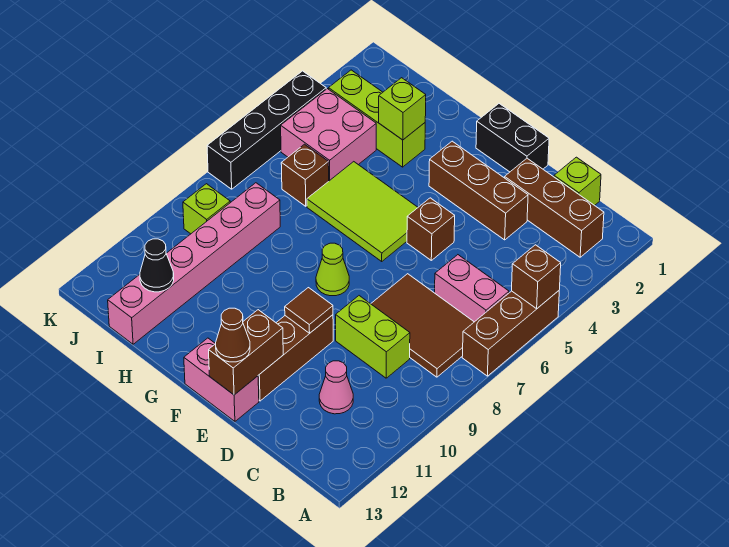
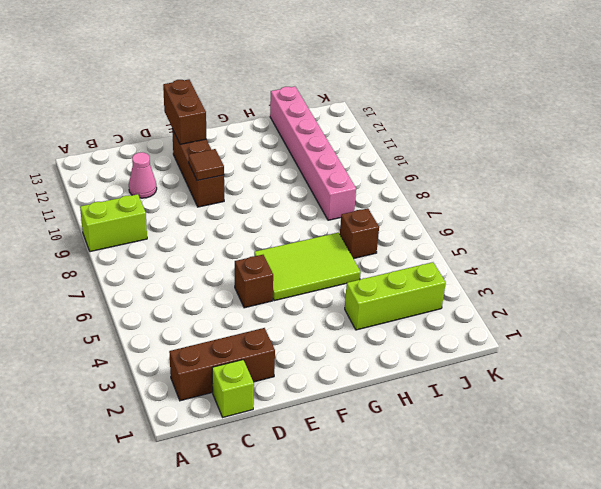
lime 1x2 brick [80,194,147,252] -> lime 1x2 brick moved to [336,296,410,378]
none -> brown 1x3 brick [462,291,559,376]
none -> pink 1x2 brick [435,255,509,322]
none -> brown 2x3 tile [371,274,474,377]

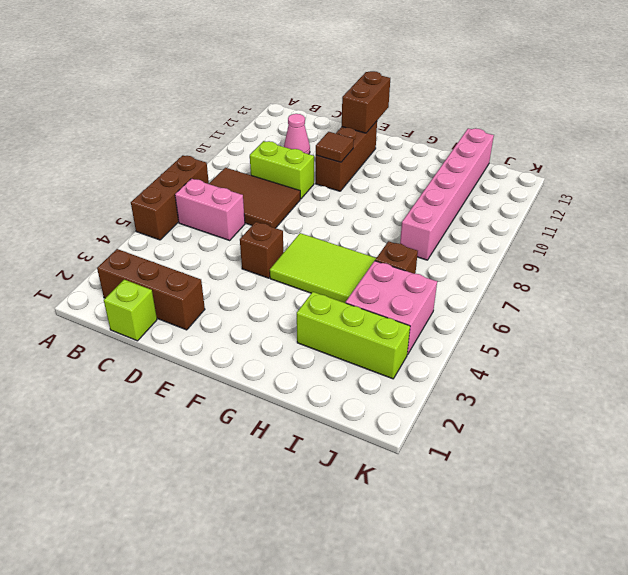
none -> brown 1x3 brick [429,141,528,240]
none -> black 1x2 brick [476,104,549,172]
none -> pink 1x2 brick [184,338,259,421]

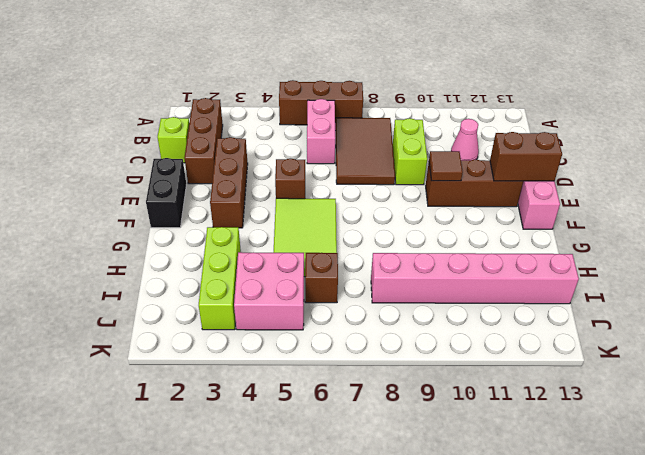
none -> lime 1x1 cone [316,243,349,296]
none -> lime 1x1 brick [183,184,230,234]
none -> black 1x4 brick [207,71,326,189]

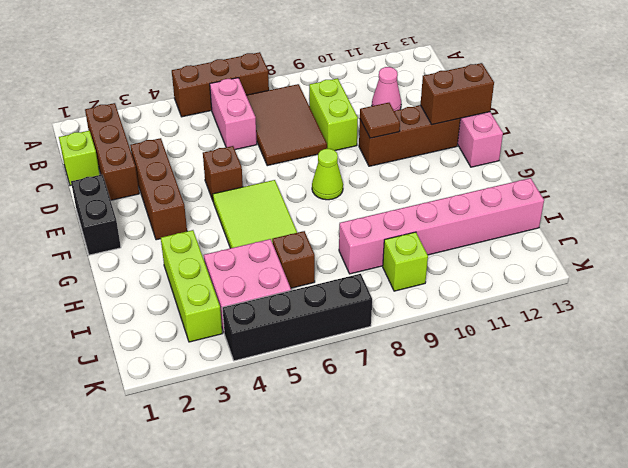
none -> brown 1x1 brick [512,245,561,309]
none -> lime 1x1 brick [379,78,426,140]
none -> black 1x1 cone [140,239,174,292]

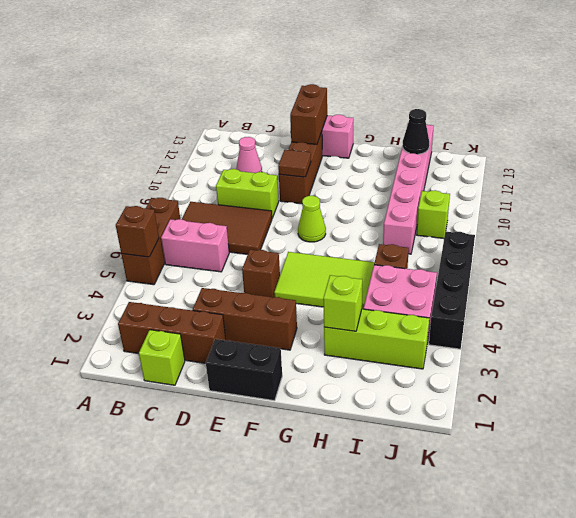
none -> brown 1x1 cone [216,308,250,362]

